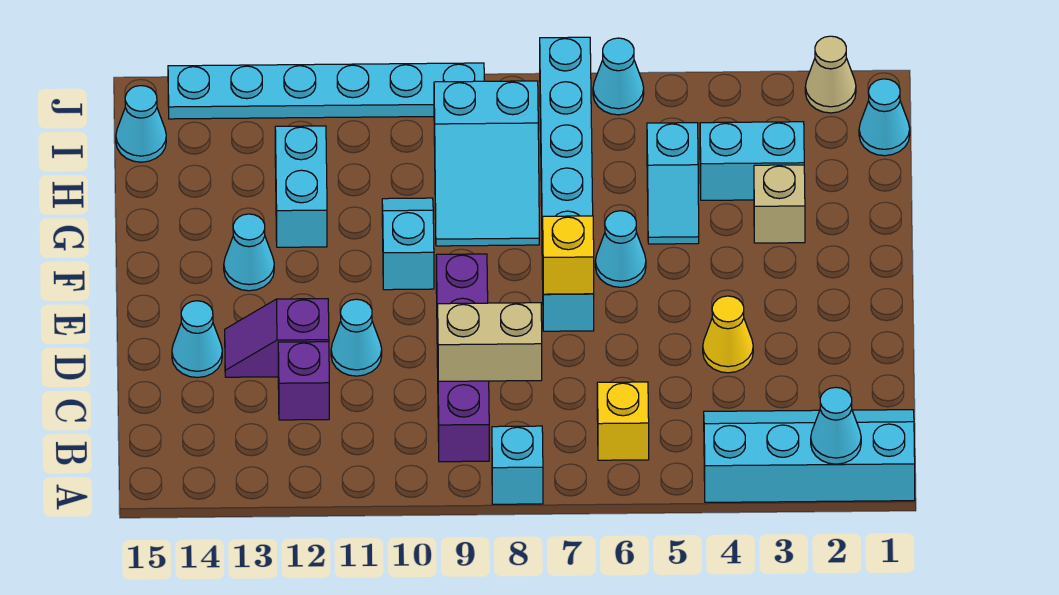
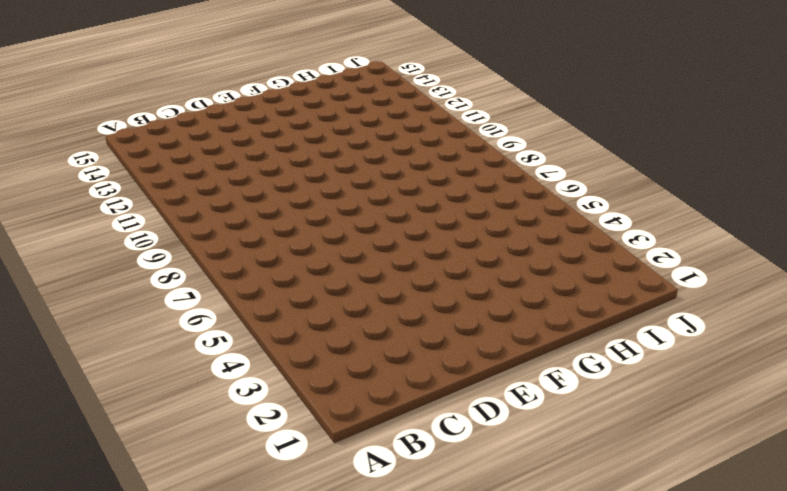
none -> cyan 2x4 slope [704,410,915,502]
none -> cyan 1x1 brick [492,426,543,504]
none -> yellow 1x1 brick [597,382,649,460]

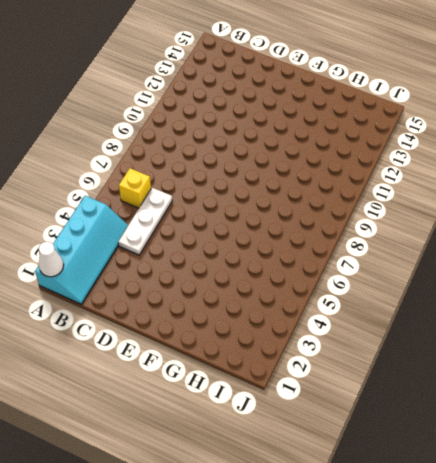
white 1x1 cone [39,242,64,277] -> none
white 1x3 plate [118,188,172,255] -> none
none -> cyan 1x1 brick [492,426,543,504]
none -> purple 1x4 brick [436,254,489,462]
none -> purple 1x1 brick [278,342,329,420]

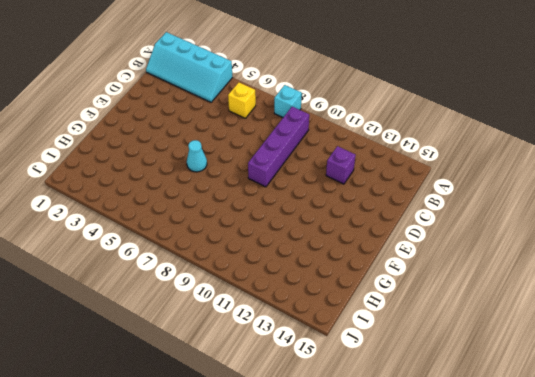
none -> yellow 1x1 cone [703,296,753,373]
none -> cyan 1x1 cone [331,299,382,376]
none -> purple 1x2 slope [225,299,329,377]

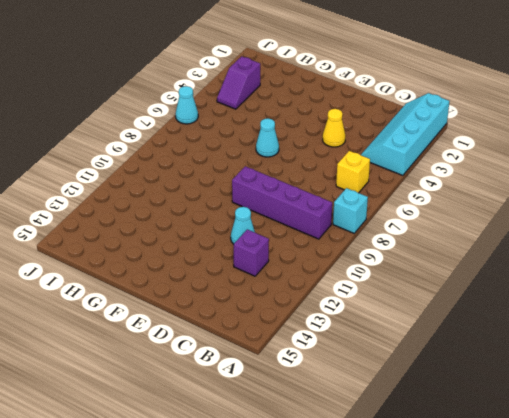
purple 1x2 slope [217,56,260,109] -> purple 1x2 slope moved to [225,299,329,377]
none -> cyan 1x1 cone [172,301,222,378]
none -> cyan 1x6 brick [540,37,594,331]
none -> cyan 1x2 slope [382,198,434,290]

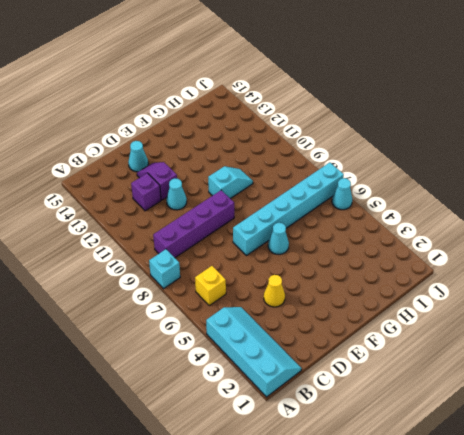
none -> cyan 1x1 cone [224,214,274,291]
none -> tan 1x1 brick [754,165,805,243]
none -> cyan 1x2 slope [647,123,699,244]

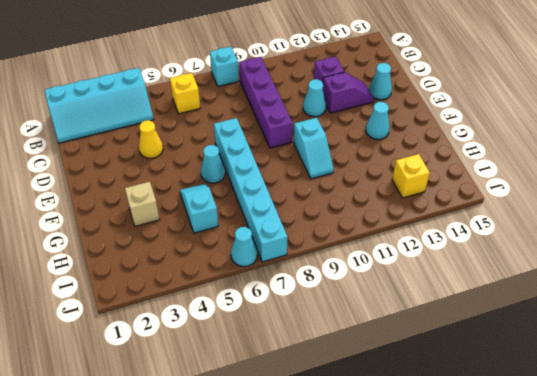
yellow 1x1 brick [392,154,430,198] -> yellow 1x1 brick moved to [543,216,594,294]
none -> cyan 2x3 slope [434,81,539,246]
none -> cyan 1x2 brick [275,126,327,247]
none -> cyan 1x2 brick [700,122,804,200]

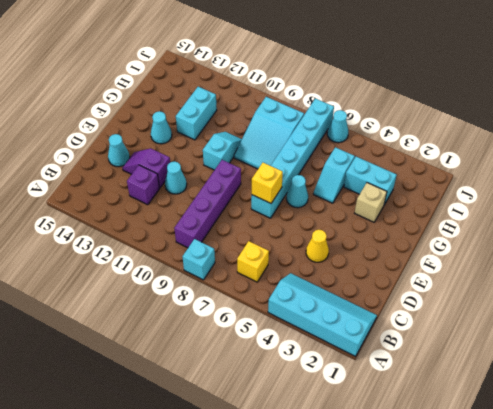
none -> cyan 1x1 cone [859,79,910,156]
none -> cyan 1x1 cone [116,86,166,162]
none -> tan 1x1 cone [805,36,856,113]

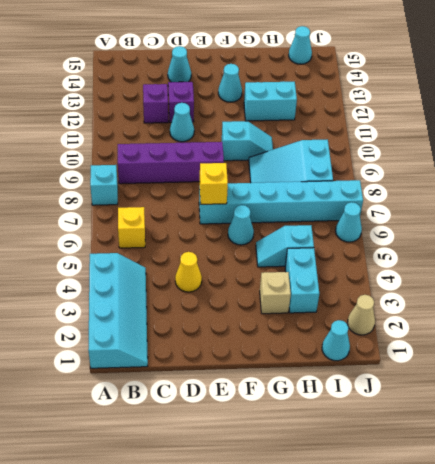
none -> cyan 1x6 plate [168,63,484,119]
none -> cyan 1x1 cone [811,387,861,464]
none -> tan 1x2 brick [438,303,542,381]

